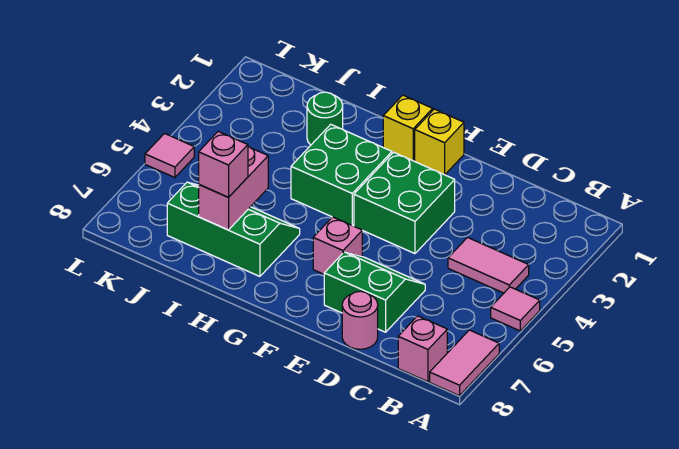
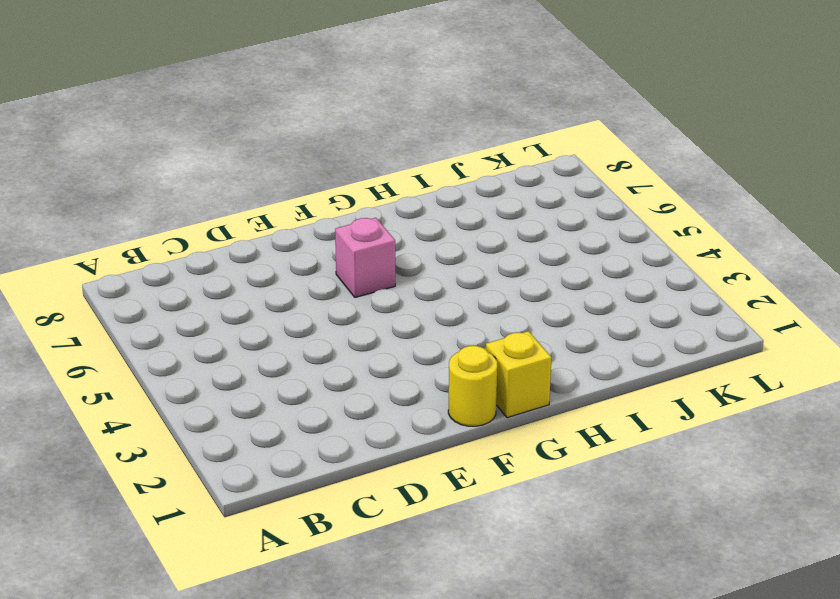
yellow 1x1 round brick [448,346,497,426] -> yellow 1x1 brick [415,109,464,175]
none -> pink 1x1 tile [491,287,540,331]
none -> pink 1x2 tile [430,330,499,396]
none -> pink 1x2 tile [448,238,529,293]

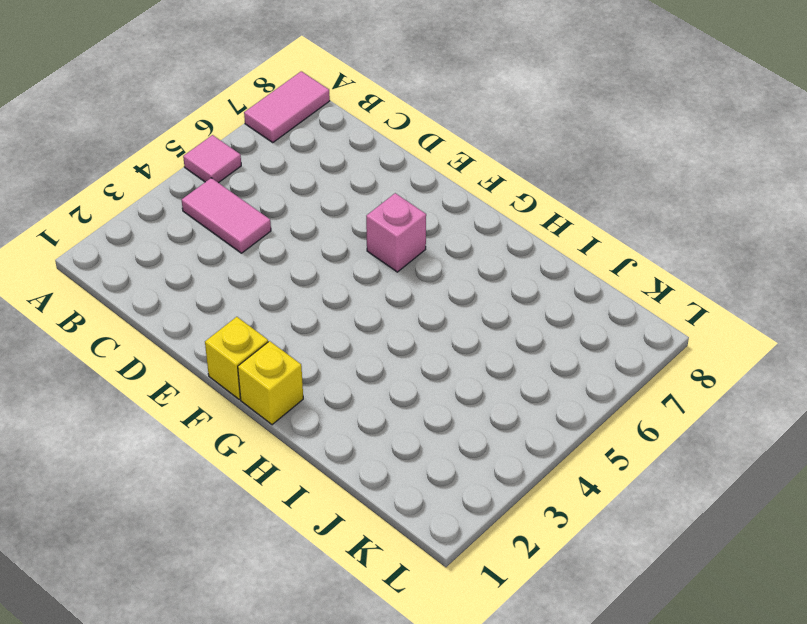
none -> pink 1x1 brick [398,316,447,382]
none -> green 2x2 slope [324,252,425,332]
none -> pink 1x1 round brick [342,291,378,349]

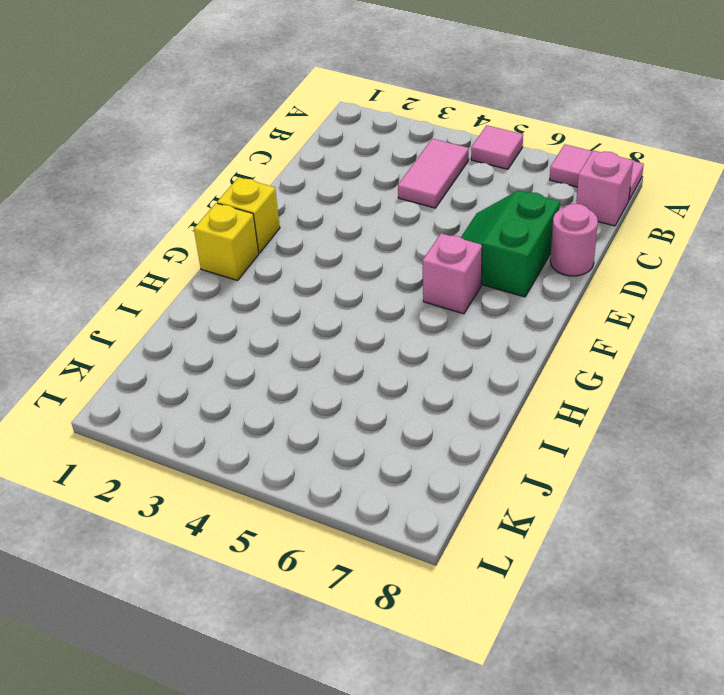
none -> green 2x2 brick [354,152,455,254]
none -> green 2x2 brick [291,124,392,226]
none -> green 2x3 slope [167,182,300,276]

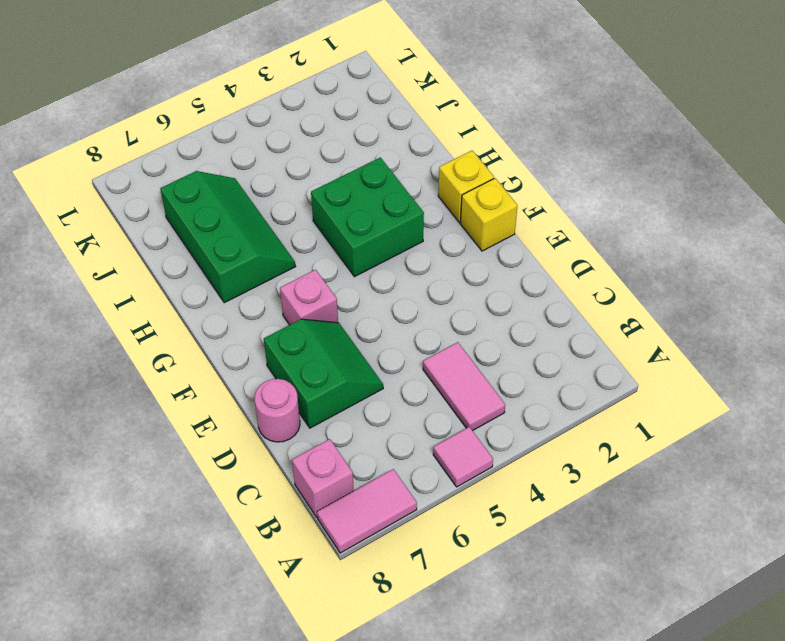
none -> green 2x2 brick [354,152,455,254]
none -> green 1x1 round brick [307,92,343,145]
none -> pink 1x1 tile [145,134,194,178]

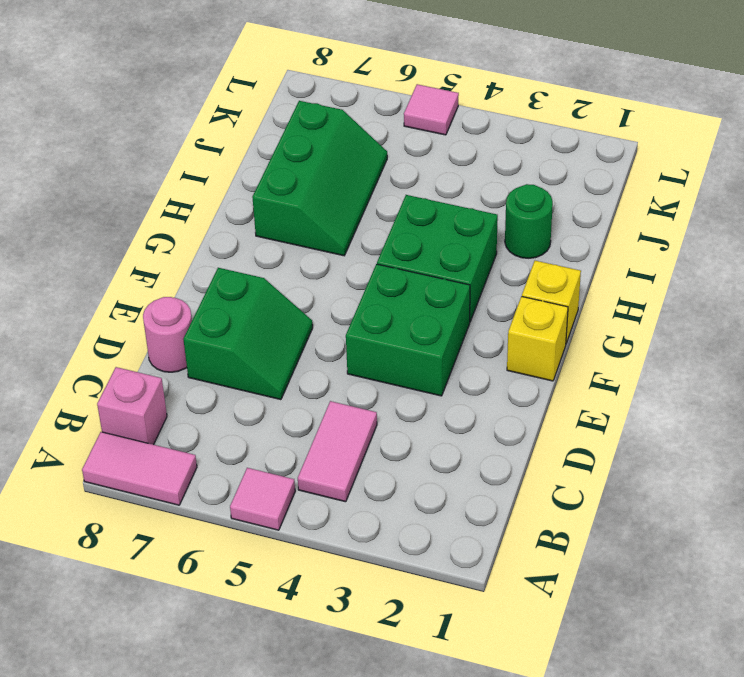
none -> pink 1x1 brick [313,217,362,274]
none -> pink 1x2 brick [198,147,268,230]
none -> pink 1x1 brick [199,132,248,197]

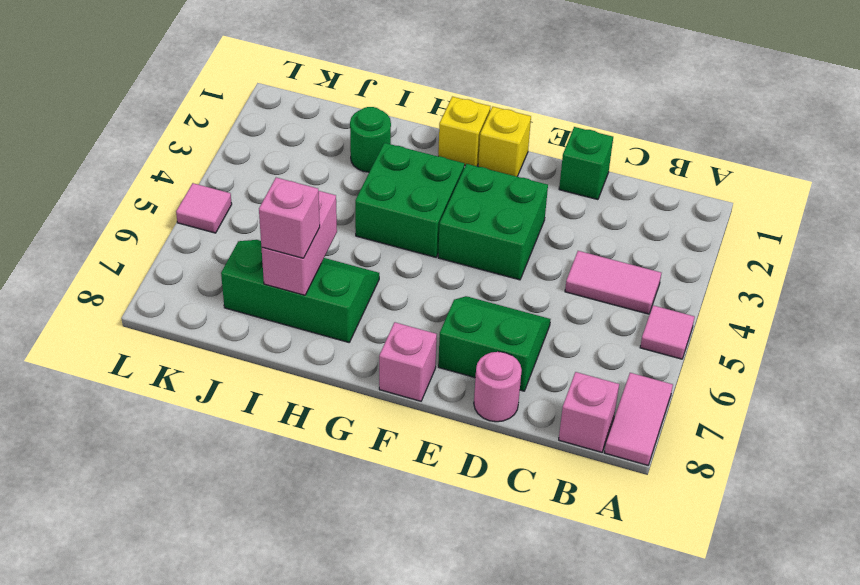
green 1x1 brick [559,127,613,200] -> none
pink 1x1 brick [379,322,437,401] -> pink 1x1 brick moved to [313,217,362,274]

